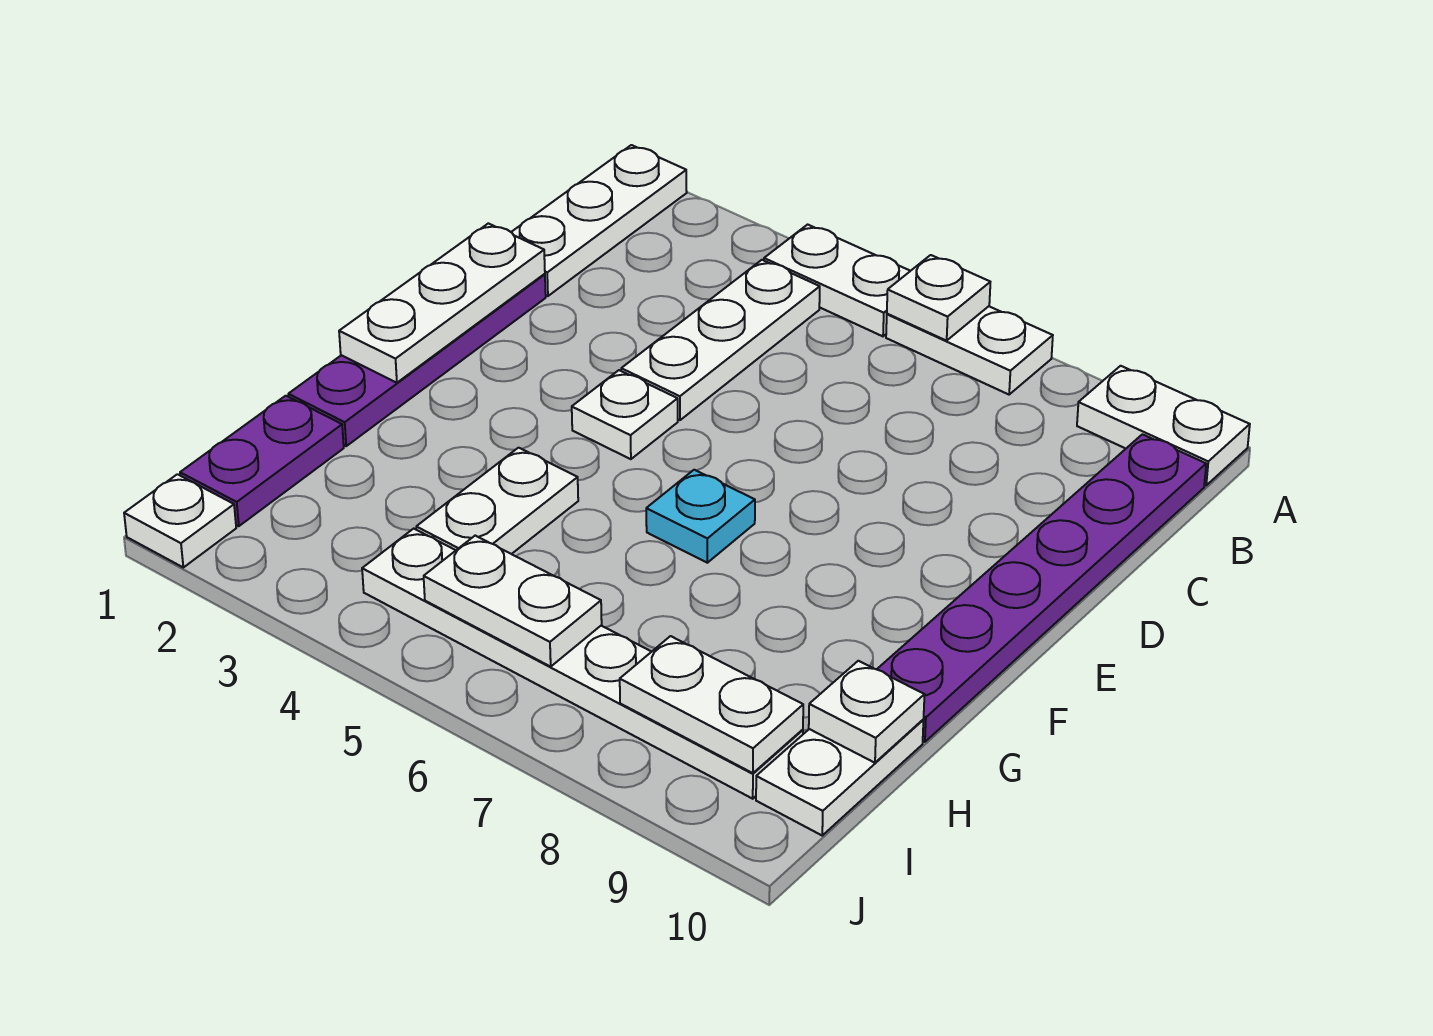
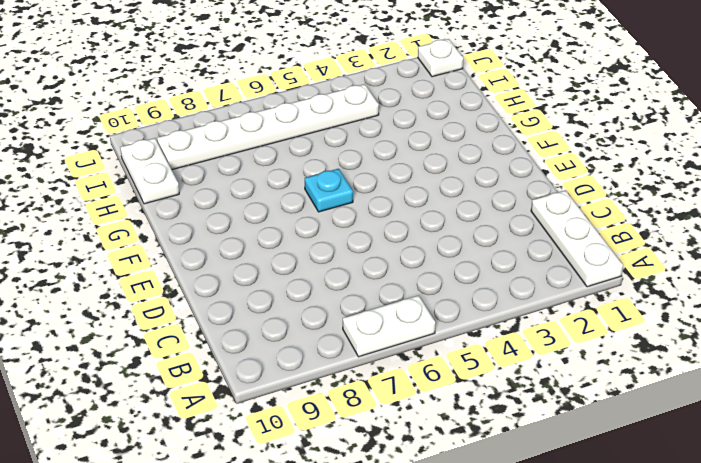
none -> white 1x2 plate [764,225,910,336]
none -> white 1x2 plate [1077,366,1250,485]
none -> white 1x3 plate [621,260,820,420]

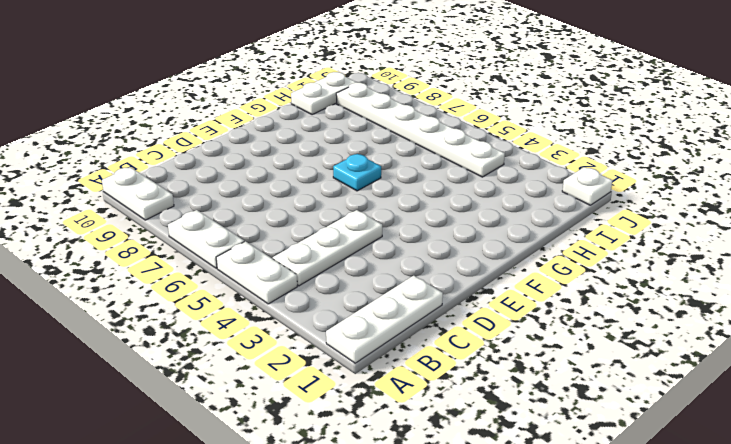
none -> purple 1x6 plate [877,434,1206,742]
none -> purple 1x4 plate [288,274,546,446]
none -> white 1x1 plate [572,370,678,459]

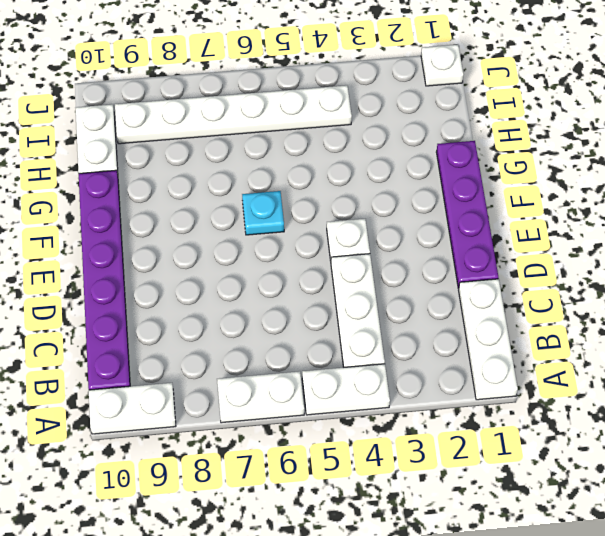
none -> white 1x2 plate [416,448,578,554]
none -> purple 1x2 plate [180,396,344,526]
none -> white 1x1 plate [887,255,990,341]

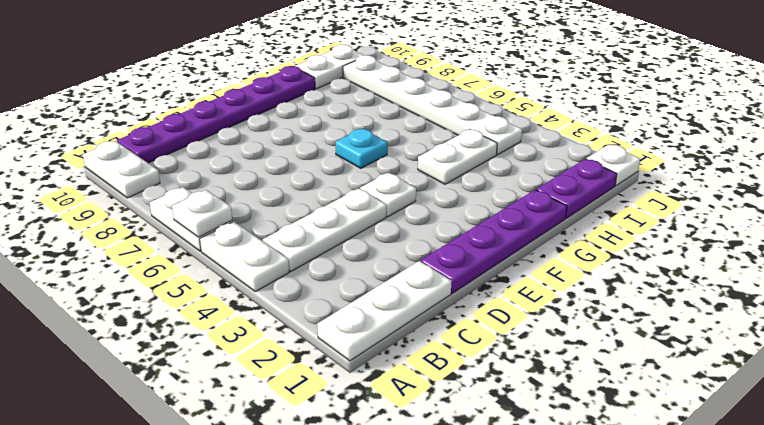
none -> white 1x3 plate [339,223,545,383]
none -> white 1x1 plate [809,661,925,763]
none -> white 1x2 plate [424,536,602,667]

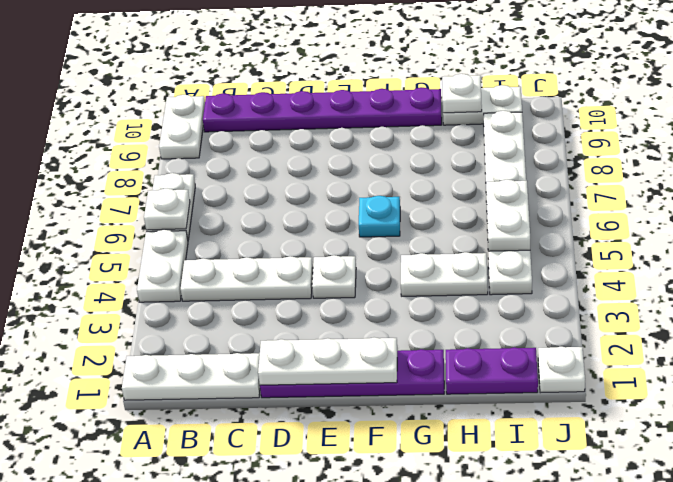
none -> white 1x2 plate [620,636,803,773]

